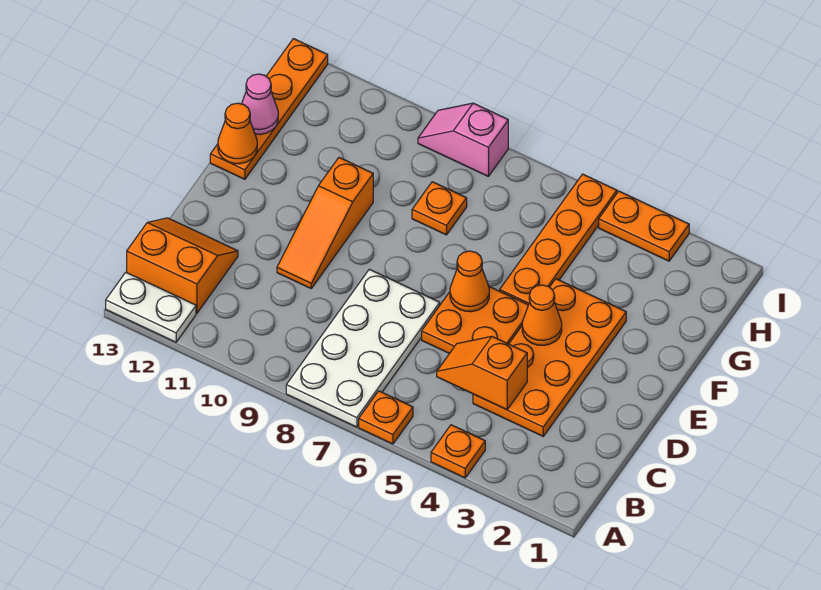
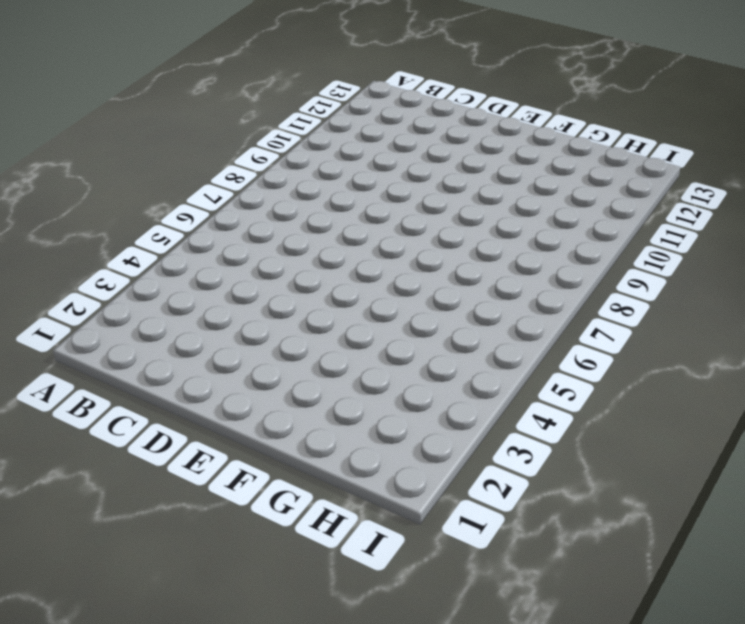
none -> orange 1x1 plate [431,425,485,478]
none -> orange 1x1 plate [359,391,413,444]
none -> white 2x4 plate [286,269,440,427]

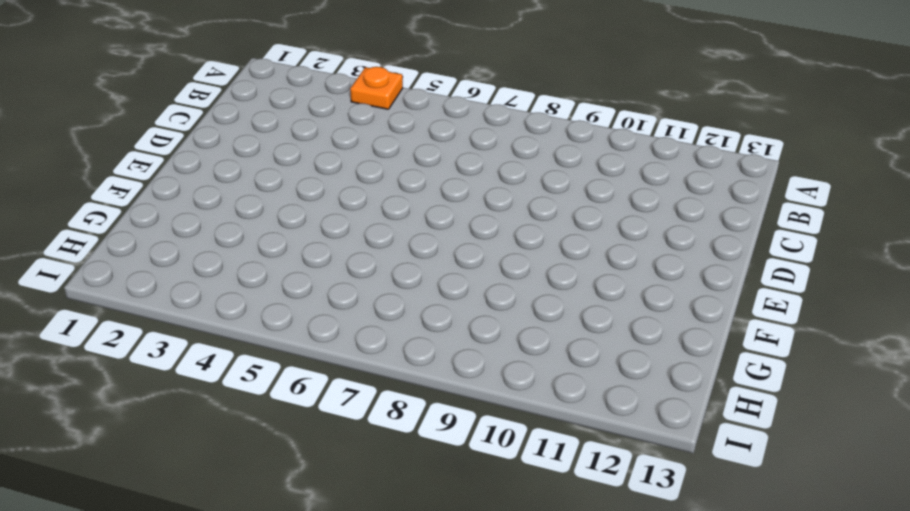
none -> orange 1x1 plate [359,391,413,444]
none -> white 2x4 plate [286,269,440,427]
none -> white 1x2 plate [106,272,196,342]

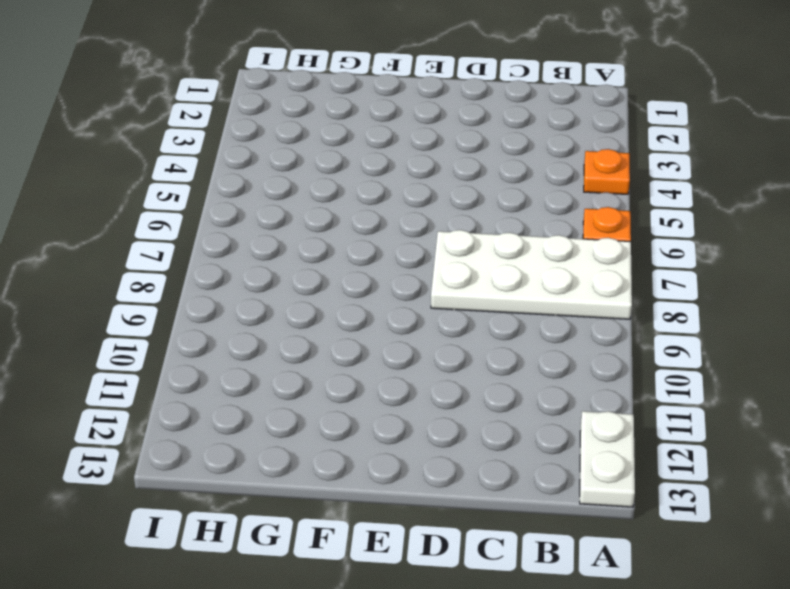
none -> orange 2x2 slope [127,218,238,313]
none -> orange 2x4 plate [473,279,626,436]
none -> orange 2x2 plate [422,287,528,353]

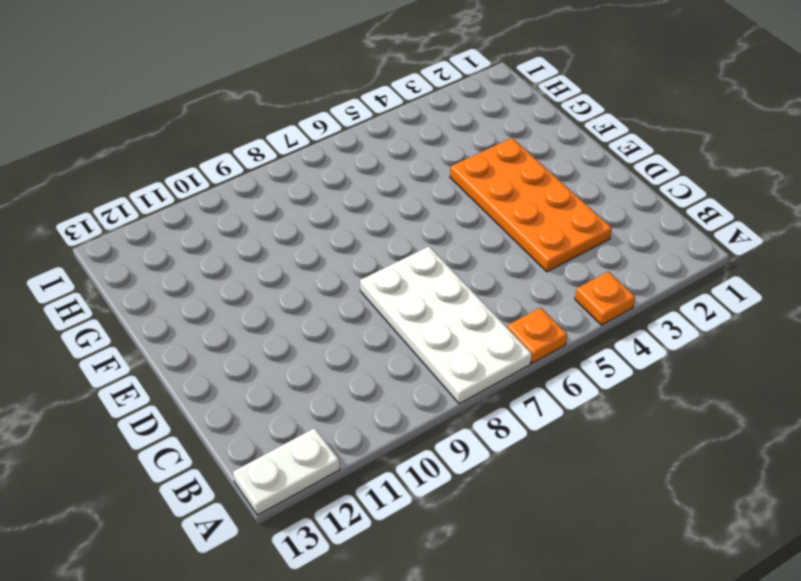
none -> orange 2x2 slope [127,218,238,313]
none -> orange 2x2 plate [422,287,528,353]
none -> orange 1x3 slope [277,158,373,288]

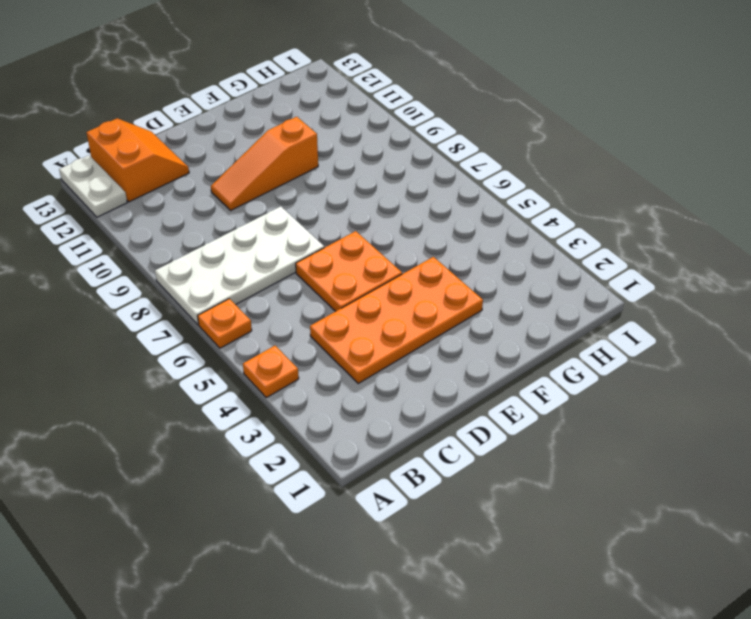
none -> orange 1x4 plate [500,174,617,305]
none -> orange 1x4 plate [210,39,328,179]
none -> orange 1x1 plate [412,182,467,235]

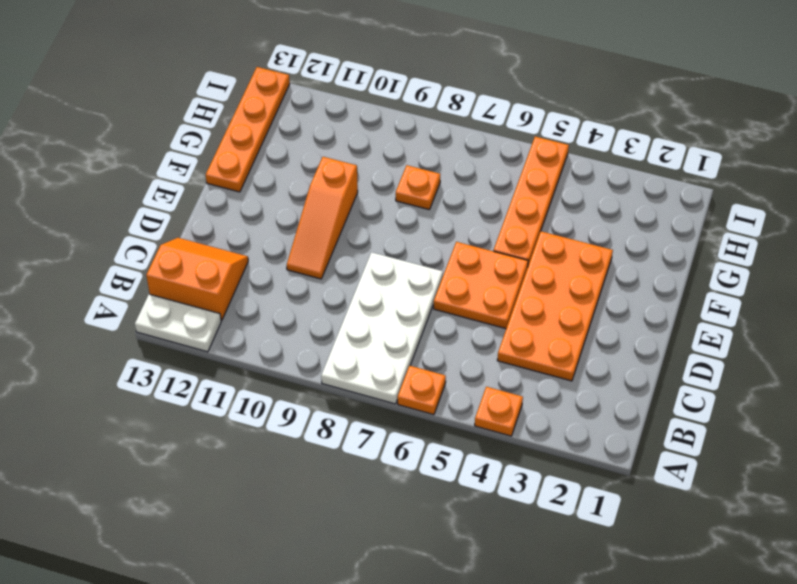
none -> orange 1x2 plate [599,191,689,261]
none -> pink 1x2 slope [418,103,508,177]
none -> orange 1x2 slope [437,336,527,410]

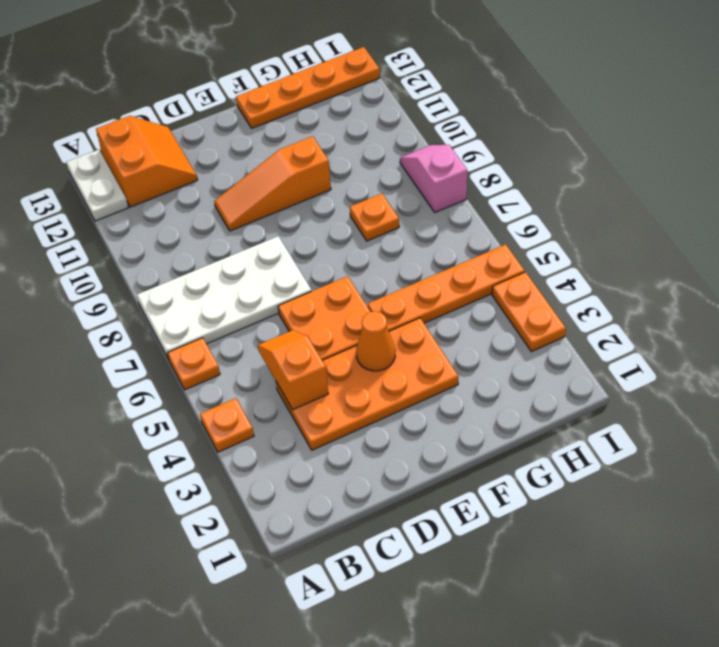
none -> orange 1x1 cone [450,251,489,312]
none -> orange 1x1 cone [218,103,257,164]
none -> pink 1x1 cone [242,74,278,135]

